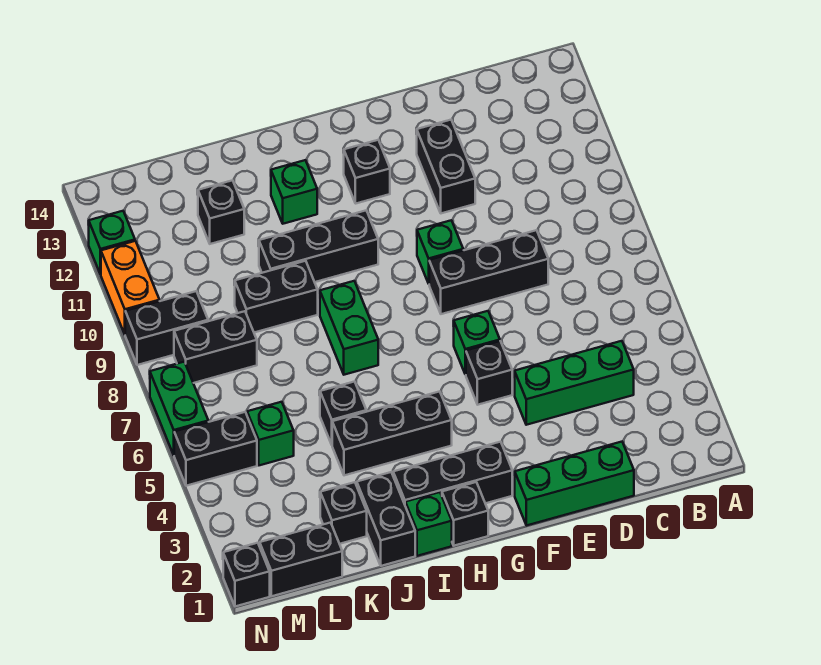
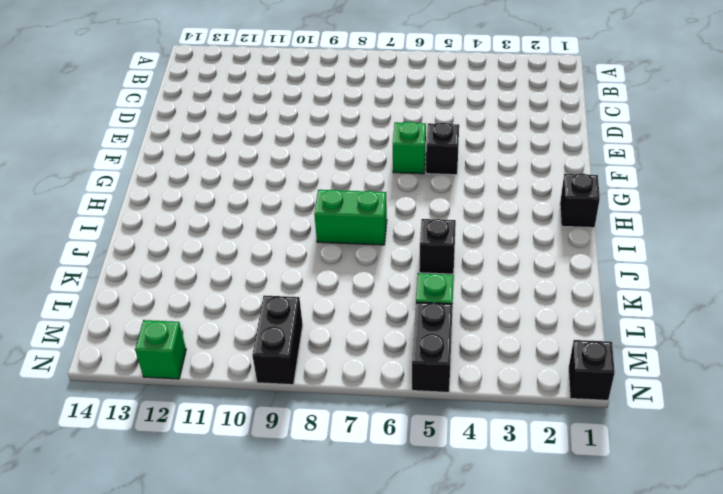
none -> green 1x3 brick [514,341,634,425]
none -> green 1x3 brick [515,442,634,525]
none -> black 1x3 brick [429,230,548,314]

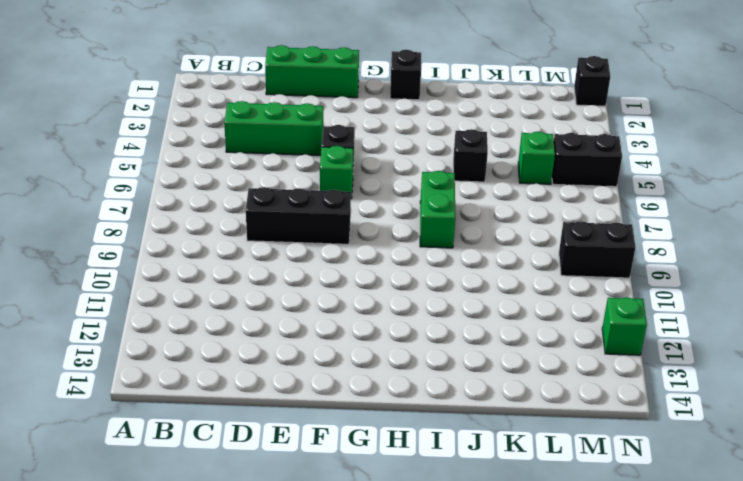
none -> black 1x2 brick [417,120,475,213]
none -> green 1x1 brick [417,220,463,284]
none -> black 1x3 brick [393,442,512,504]

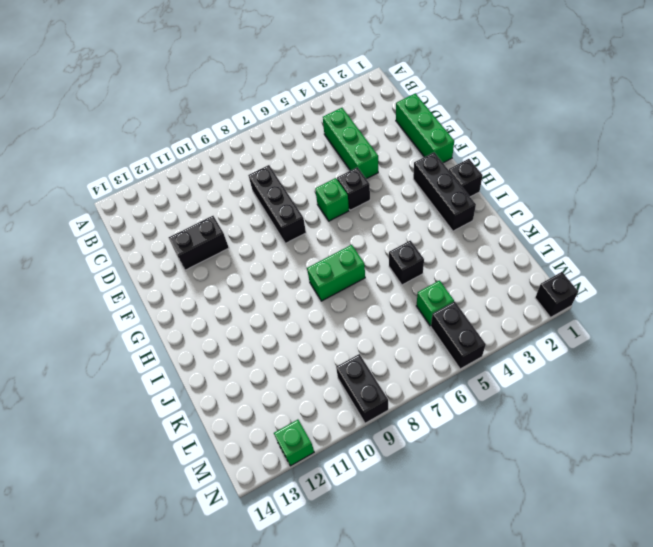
none -> green 1x1 brick [417,220,463,284]
none -> black 1x1 brick [344,140,390,203]
none -> black 1x3 brick [332,391,452,475]

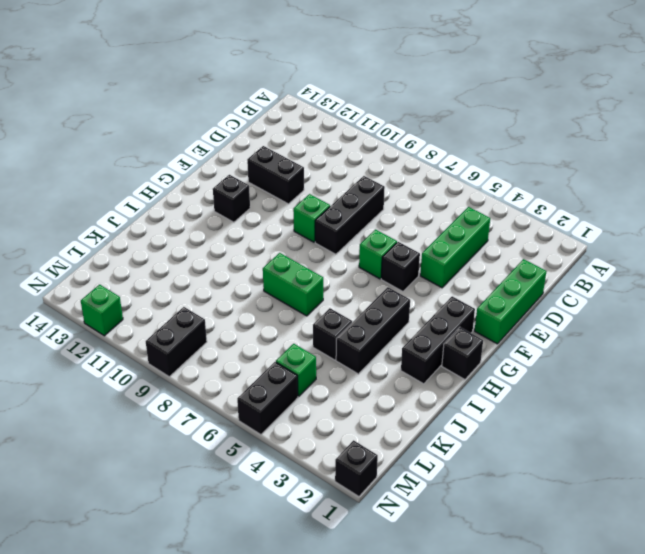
none -> black 1x3 brick [259,211,378,282]
none -> green 1x1 brick [405,492,452,556]
none -> green 1x1 brick [271,160,317,224]

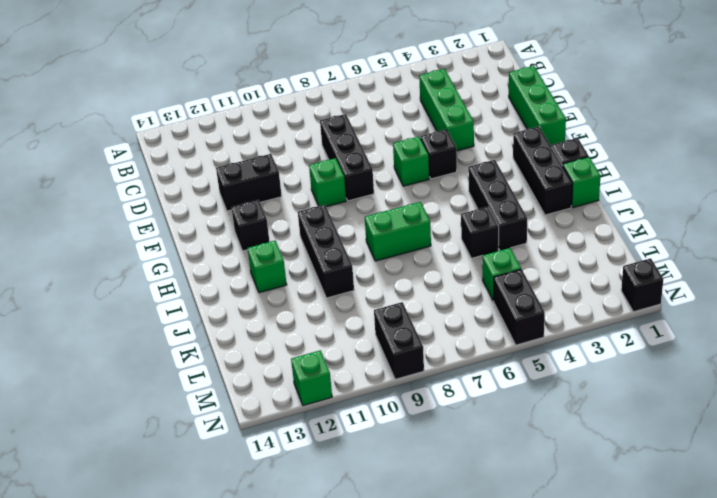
none -> black 1x2 brick [357,472,415,566]
none -> black 1x2 brick [235,261,318,333]
none -> black 1x1 brick [320,482,367,544]

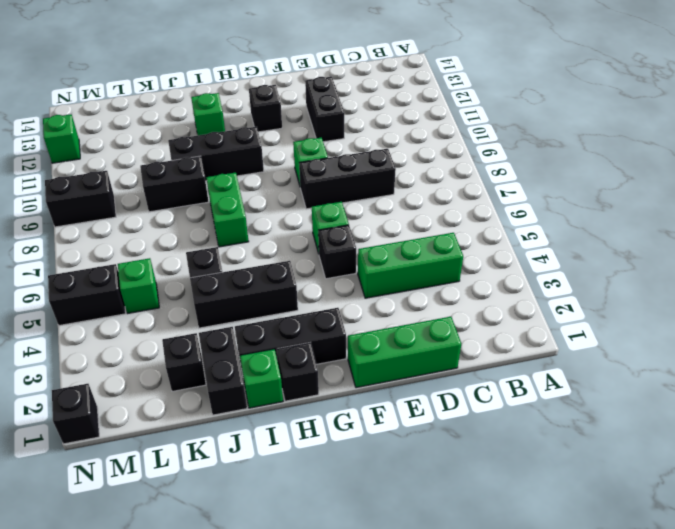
none -> black 1x1 brick [198,180,244,244]
none -> black 1x2 brick [259,523,342,596]
none -> black 1x2 brick [174,311,257,383]

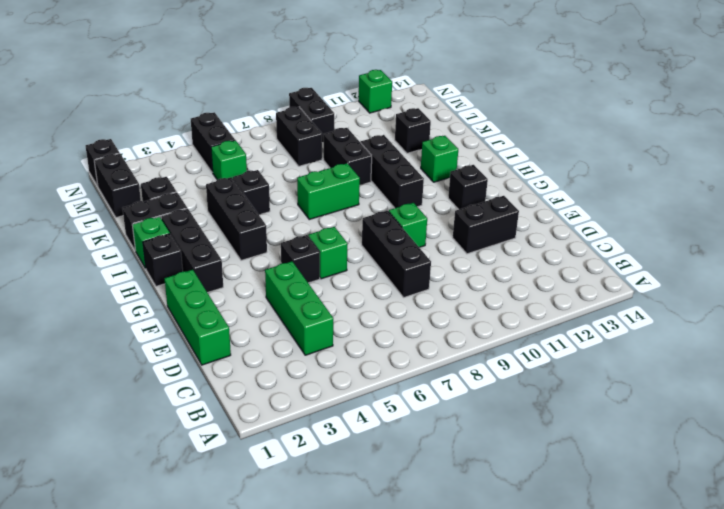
none -> green 1x2 brick [150,362,208,455]
none -> orange 1x2 brick [101,241,159,334]

